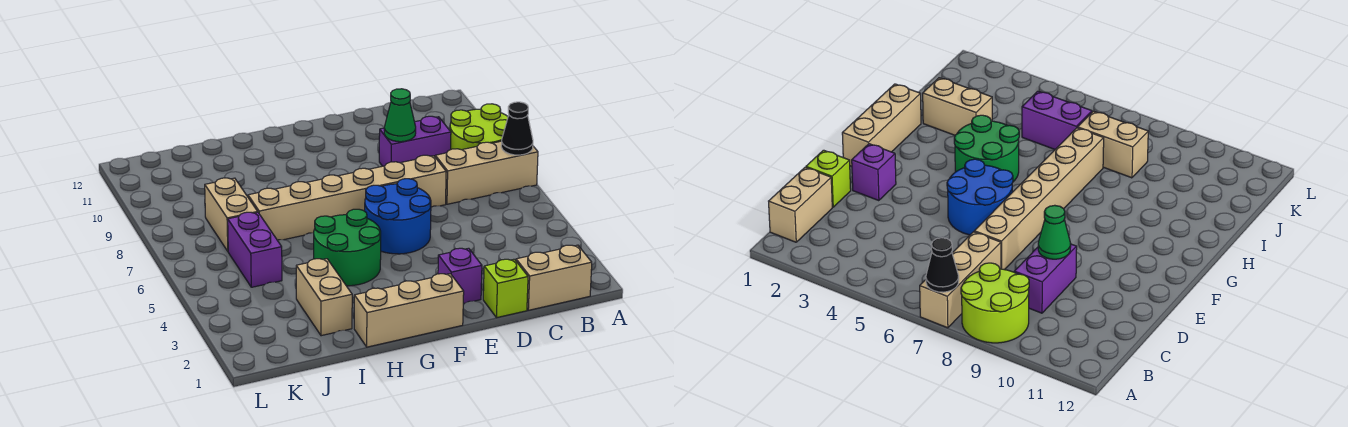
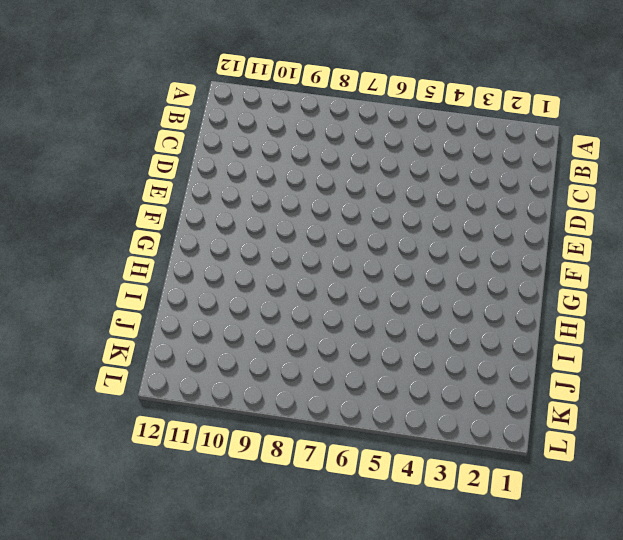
none -> tan 1x3 brick [435,141,538,204]
none -> lime 2x2 round brick [450,104,508,150]
none -> tan 1x2 brick [516,245,592,310]

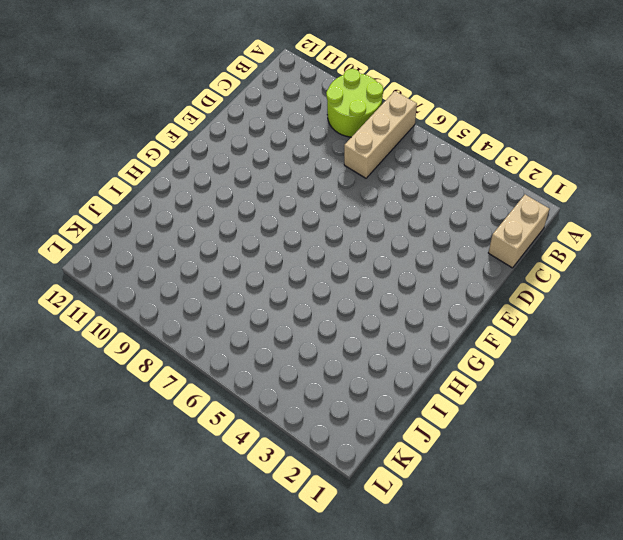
none -> purple 1x2 brick [379,116,451,166]
none -> lime 1x1 brick [483,259,528,318]
none -> tan 1x6 brick [248,155,446,240]

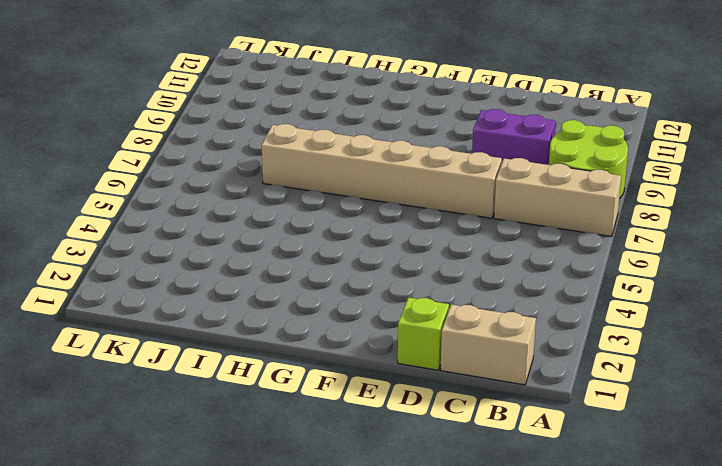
none -> purple 1x1 brick [438,248,482,304]
none -> blue 2x2 round brick [365,179,431,254]
none -> tan 1x3 brick [354,274,464,347]

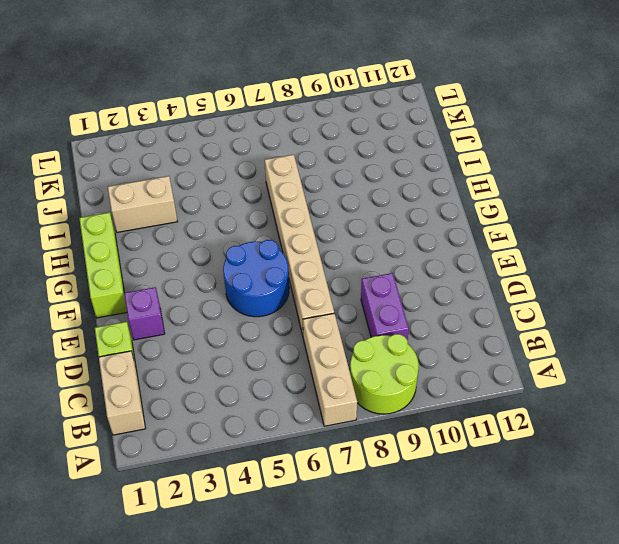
lime 1x3 brick [79,212,127,318] -> tan 1x3 brick [354,274,464,347]
none -> green 2x2 round brick [314,209,381,286]
none -> purple 1x2 brick [228,212,282,287]
none -> tan 1x2 brick [205,178,257,251]

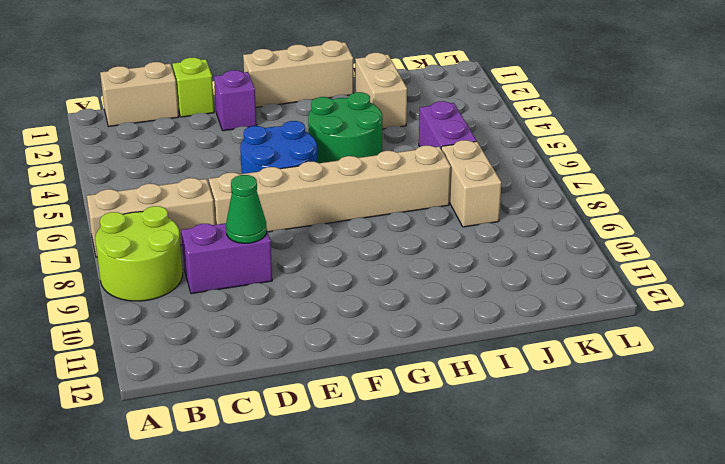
none -> black 1x1 cone [501,102,533,155]

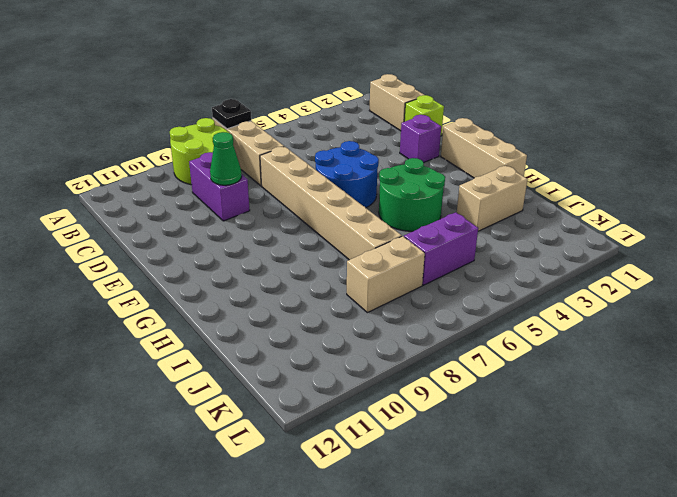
black 1x1 plate [212,99,251,129] -> black 1x1 cone [501,102,533,155]

